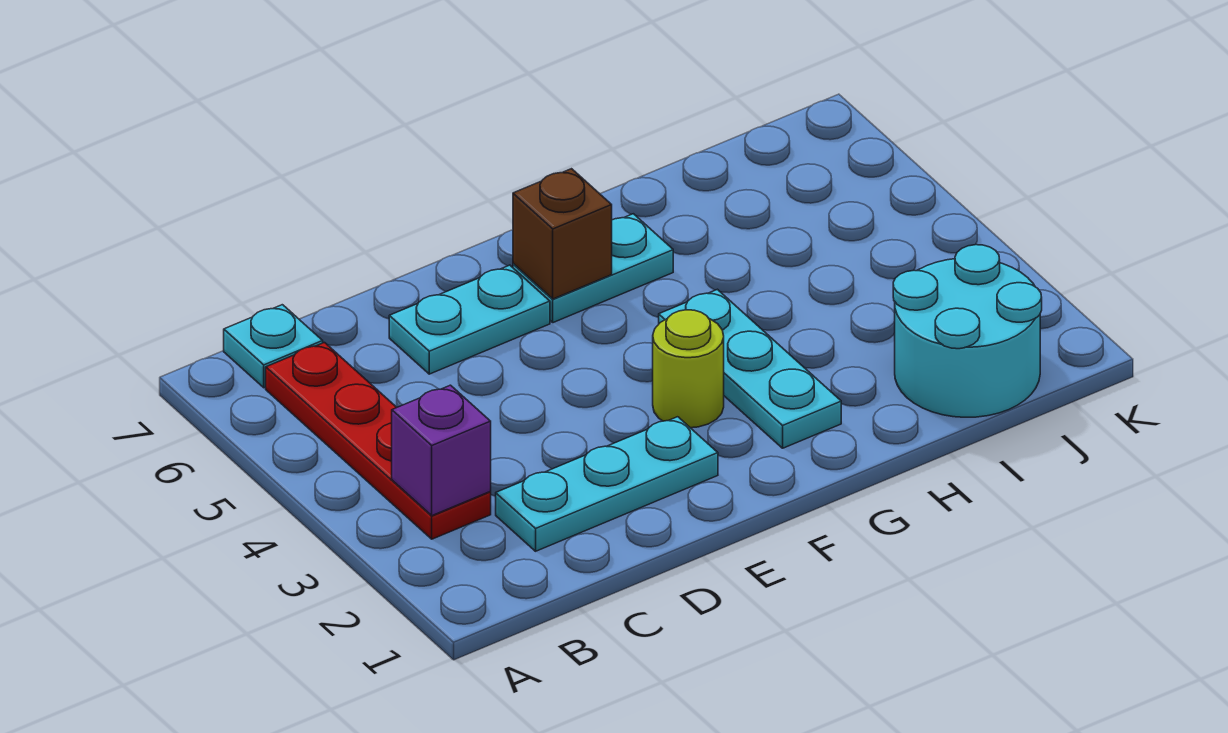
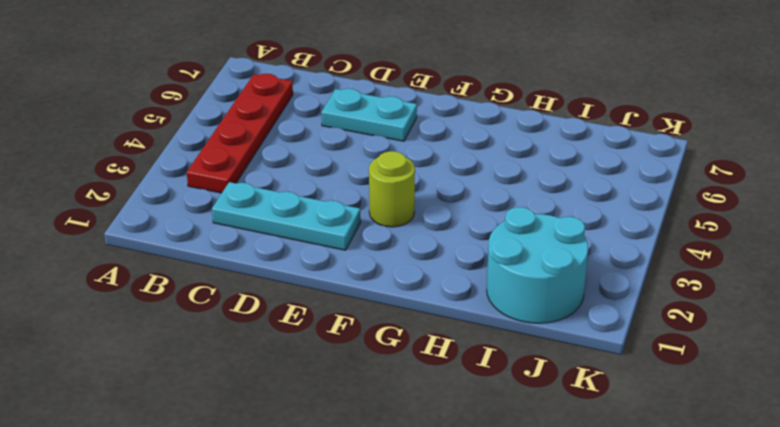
none -> cyan 1x1 plate [224,305,323,388]
none -> cyan 1x2 plate [513,214,673,323]

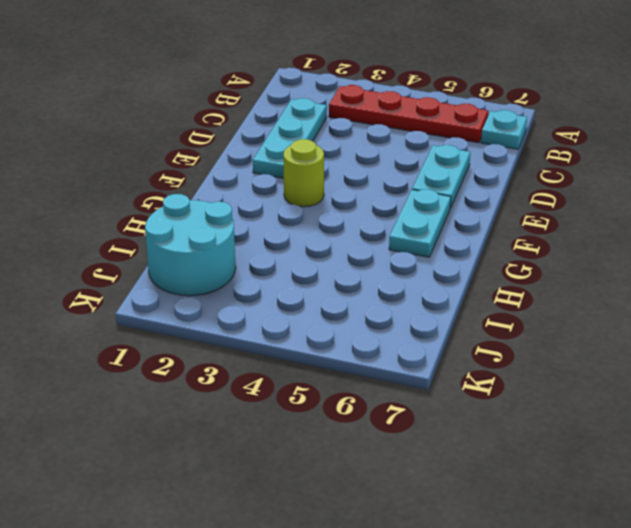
none -> cyan 1x3 plate [659,289,841,448]
none -> purple 1x1 brick [392,385,491,516]

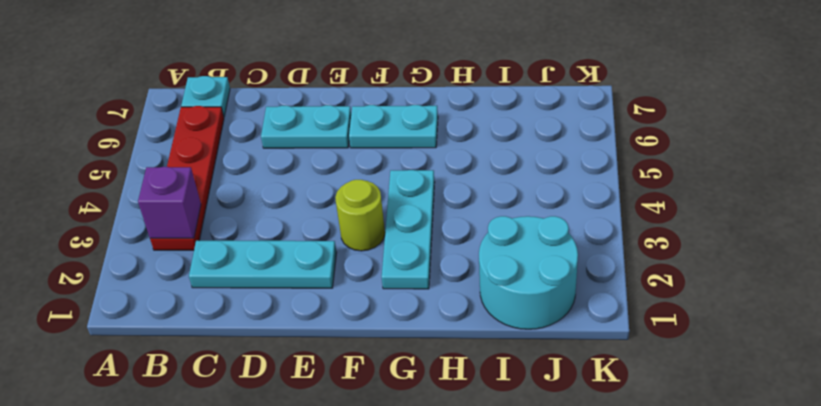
none -> brown 1x1 brick [513,169,612,299]

